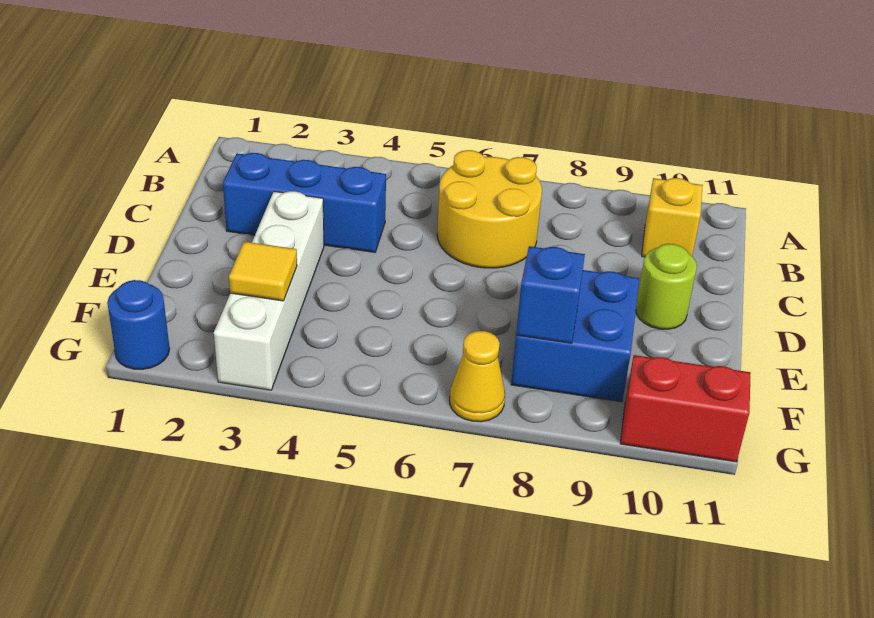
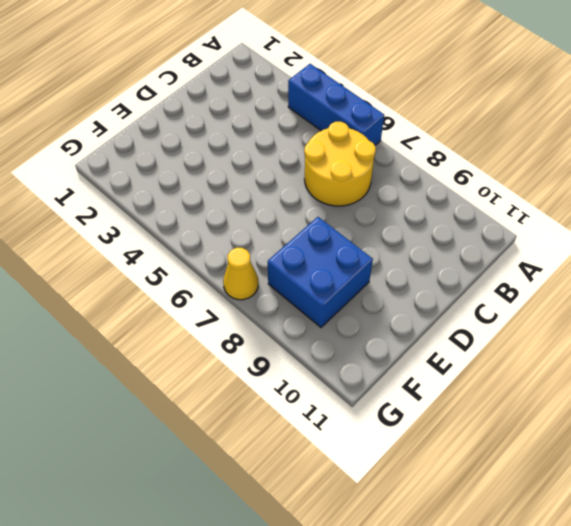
blue 1x3 brick [288,64,384,145] -> blue 1x3 brick moved to [223,153,386,252]
none -> yellow 1x1 brick [642,178,703,257]
none -> white 1x4 brick [214,191,324,390]

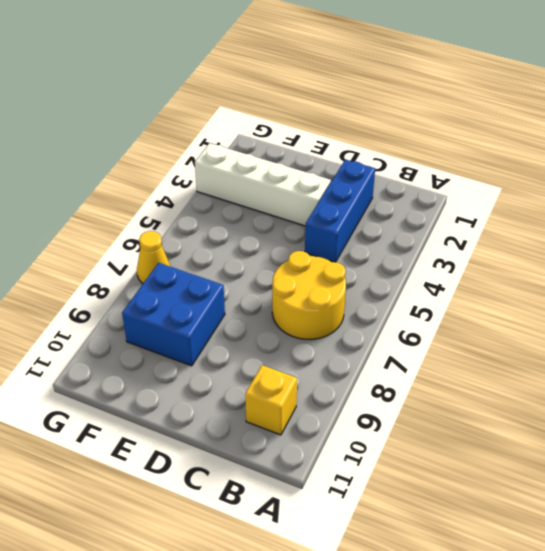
none -> lime 1x1 round brick [636,244,697,329]
none -> blue 1x1 round brick [107,280,170,369]

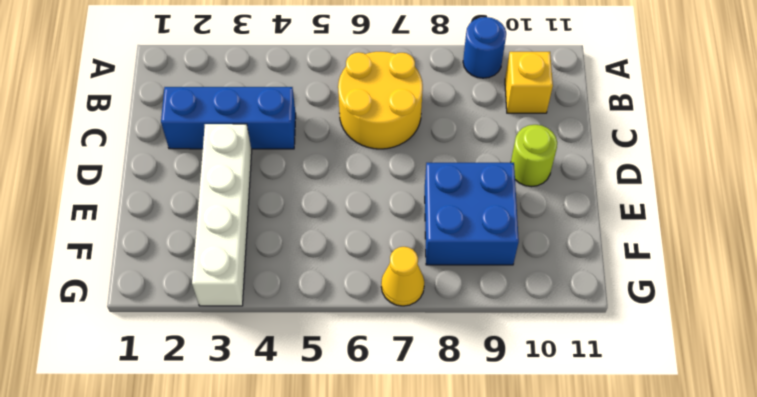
blue 1x1 round brick [463,17,506,78] -> blue 1x1 round brick moved to [107,280,170,369]
none -> red 1x2 brick [620,355,751,462]
none -> yellow 1x1 tile [229,242,297,301]

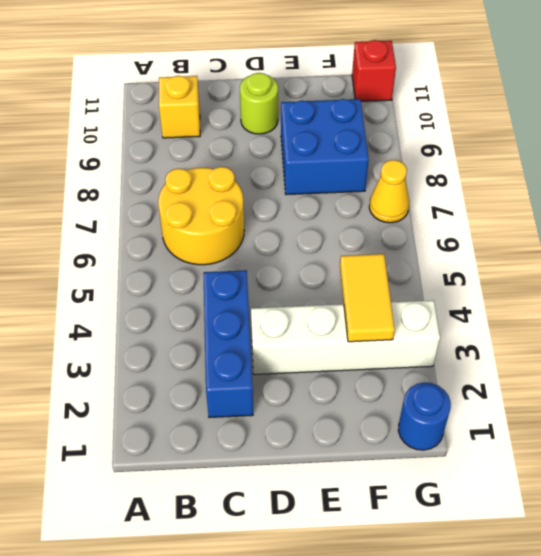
yellow 1x2 tile [340,254,395,342] -> yellow 1x1 tile [229,242,297,301]
red 1x1 brick [352,40,396,101] -> red 1x2 brick [620,355,751,462]
none -> blue 1x1 brick [516,246,585,343]

